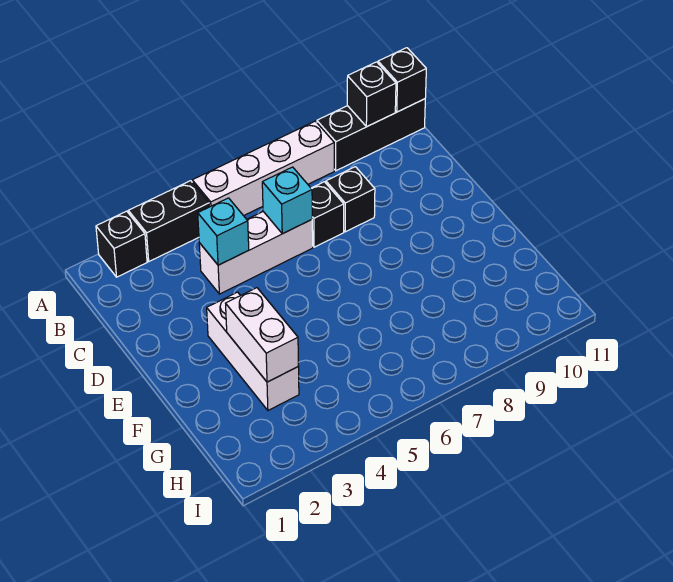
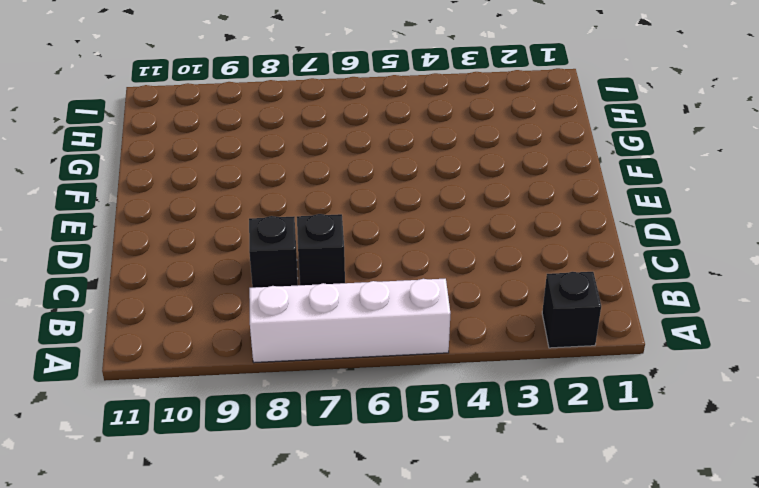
none -> black 1x2 brick [128,181,209,261]
none -> black 1x3 brick [317,99,425,171]
none -> white 1x3 brick [199,212,313,294]

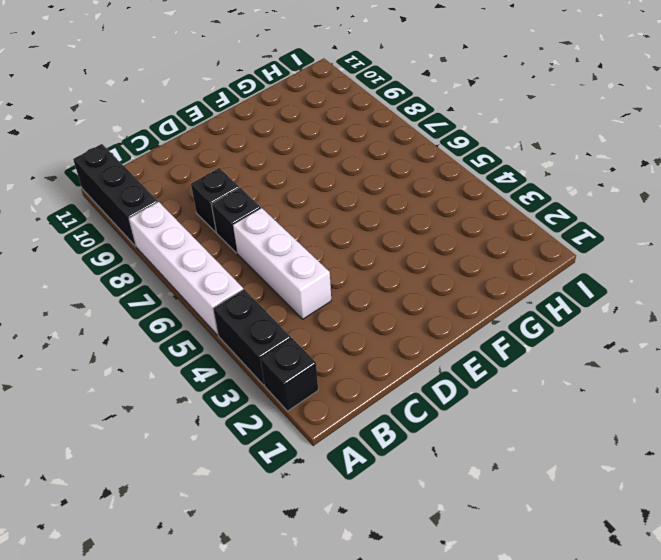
none -> white 1x3 brick [207,292,299,410]
none -> black 1x1 brick [347,62,396,127]
none -> black 1x1 brick [378,48,426,112]

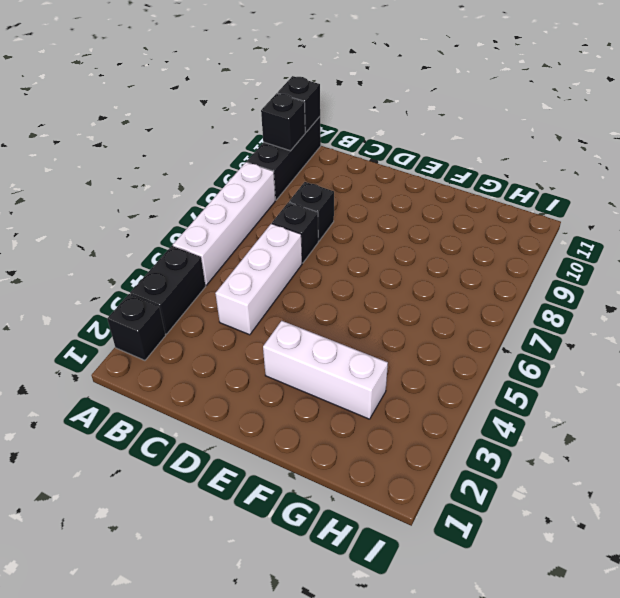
none -> cyan 1x1 brick [198,198,249,265]
none -> cyan 1x1 brick [262,167,312,234]
none -> white 1x2 brick [226,288,298,382]

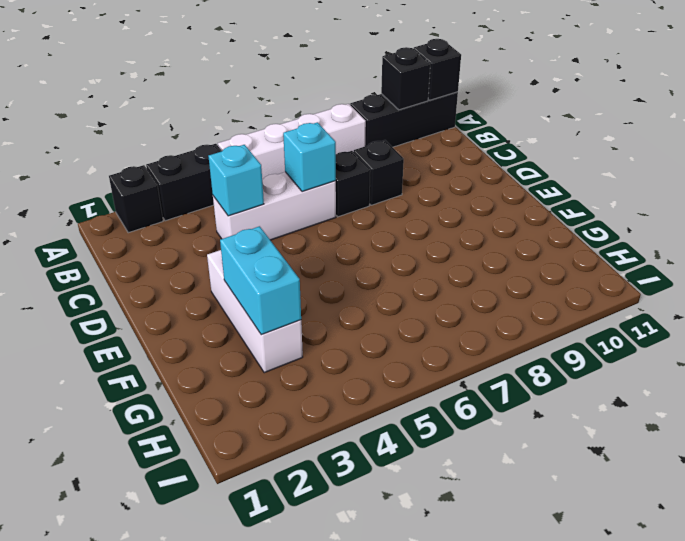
cyan 1x2 brick [220,226,301,335] -> white 1x2 brick [226,288,298,382]

